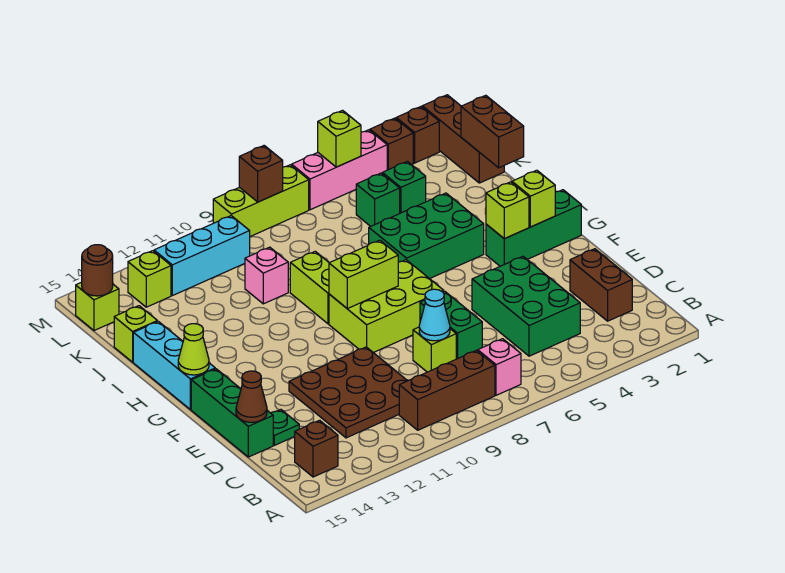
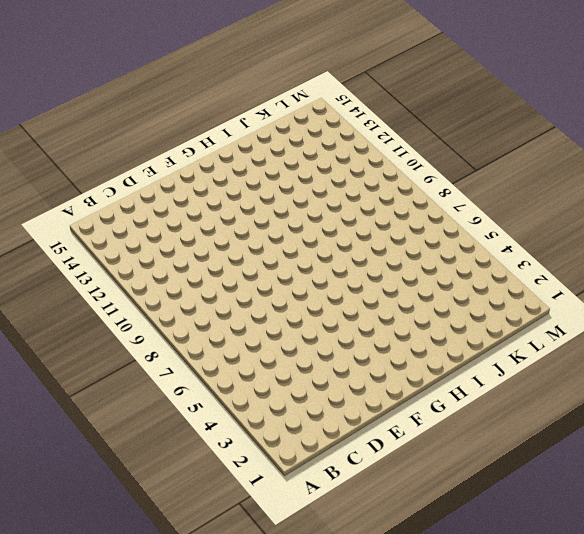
none -> pink 1x1 brick [478,339,521,395]
none -> brown 1x3 brick [399,350,495,430]
none -> brown 1x1 brick [295,420,338,477]
none -> brown 1x2 brick [570,249,632,321]

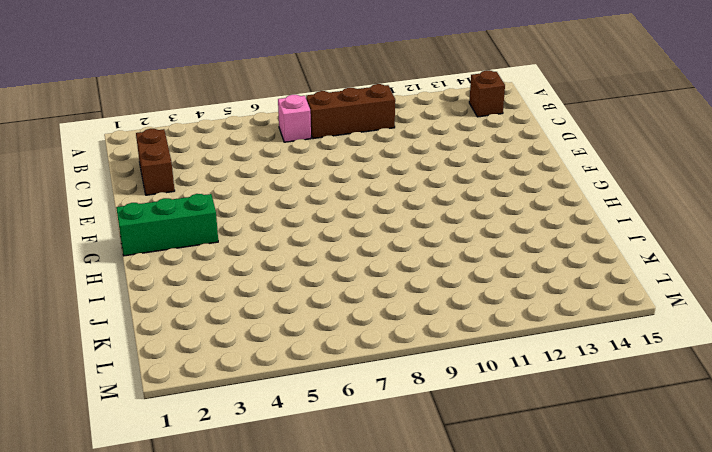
none -> green 2x3 brick [472,256,580,356]
none -> brown 3x3 plate [289,347,407,438]
none -> green 1x2 brick [420,291,482,359]
none -> lime 1x1 brick [413,327,456,372]

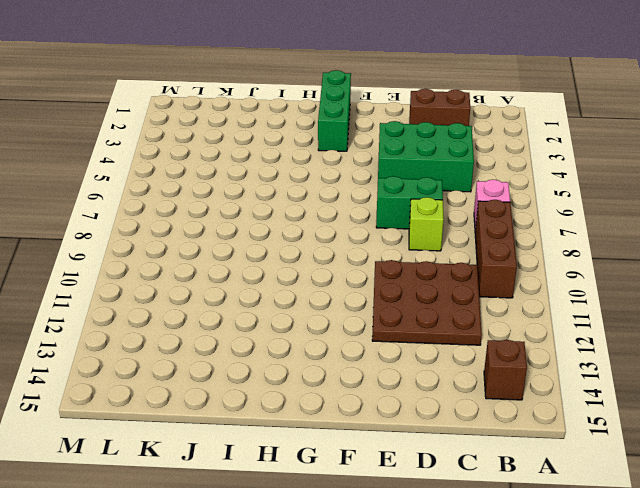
none -> green 1x1 plate [271,410,299,445]
none -> green 1x3 brick [191,369,273,457]
none -> lime 2x3 brick [329,260,444,353]
none -> cyan 1x3 brick [133,321,215,410]

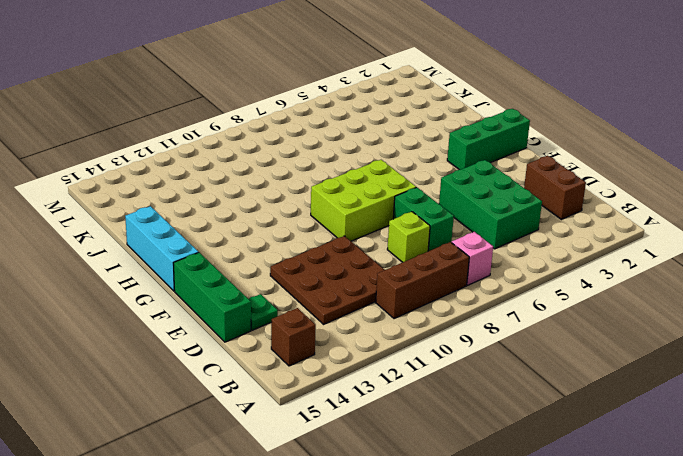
none -> green 2x3 brick [369,193,484,279]
none -> lime 1x2 brick [290,251,329,324]
none -> pink 1x1 brick [245,247,288,304]
none -> lime 1x1 brick [114,306,157,362]

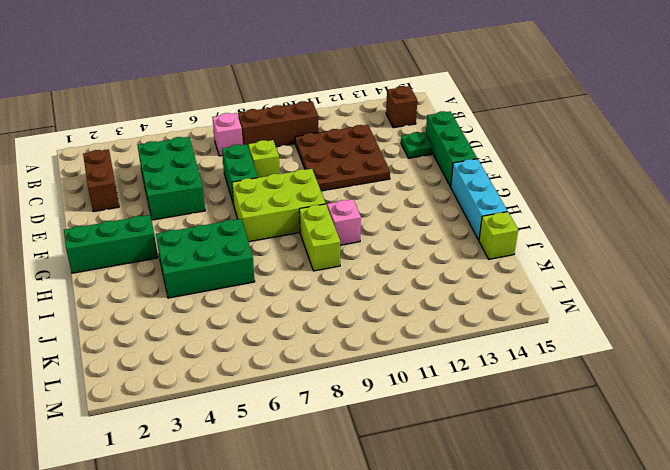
pink 1x1 brick [327,199,361,245] -> pink 1x1 brick moved to [245,247,288,304]
none -> brown 1x3 brick [422,95,504,183]
none -> green 1x1 brick [383,161,426,213]
none -> green 1x1 brick [356,173,400,226]
none -> cyan 1x3 brick [154,216,250,296]

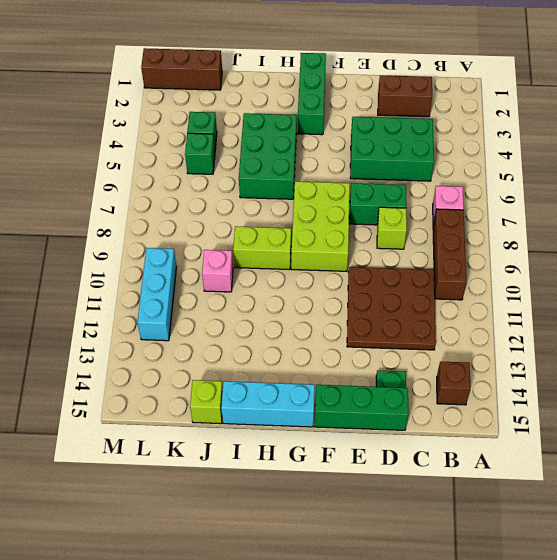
none -> lime 1x1 brick [128,251,171,307]
none -> lime 1x1 brick [76,282,119,331]
none -> brown 1x1 brick [396,107,439,163]
none -> brown 1x1 brick [370,118,413,170]

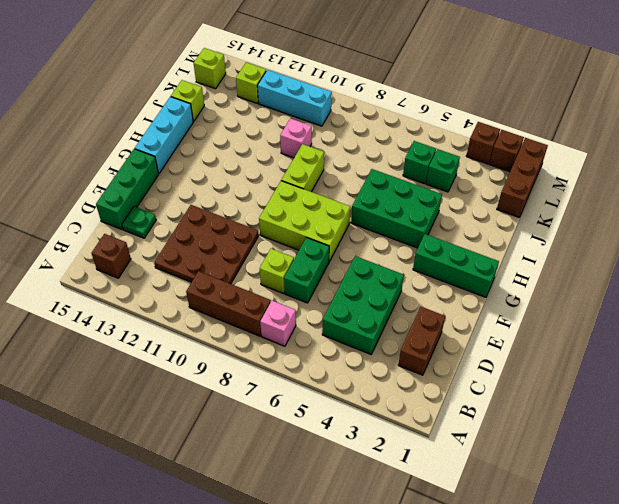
none -> pink 1x3 brick [292,130,387,210]
none -> lime 1x3 brick [213,165,309,236]
none -> cyan 1x1 cone [419,289,450,341]
none -> brown 1x1 cone [236,371,267,422]

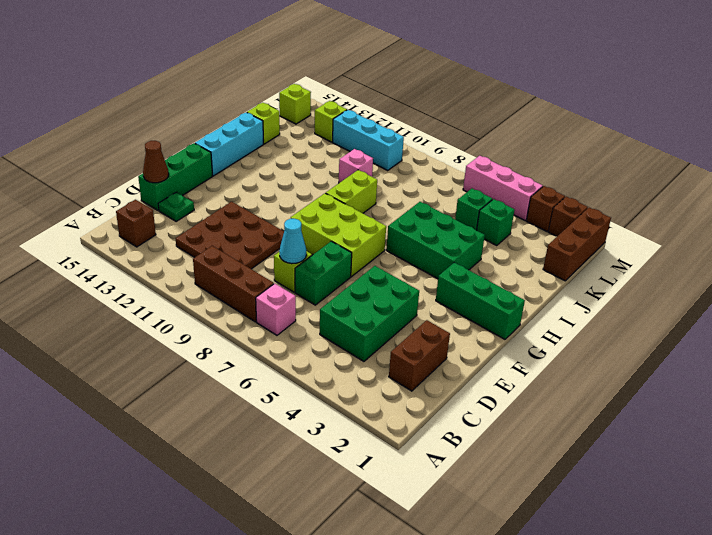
none -> lime 1x3 brick [213,165,309,236]
none -> lime 1x1 brick [512,170,555,227]
none -> lime 1x1 brick [486,182,529,239]
none -> lime 1x2 brick [329,240,398,309]

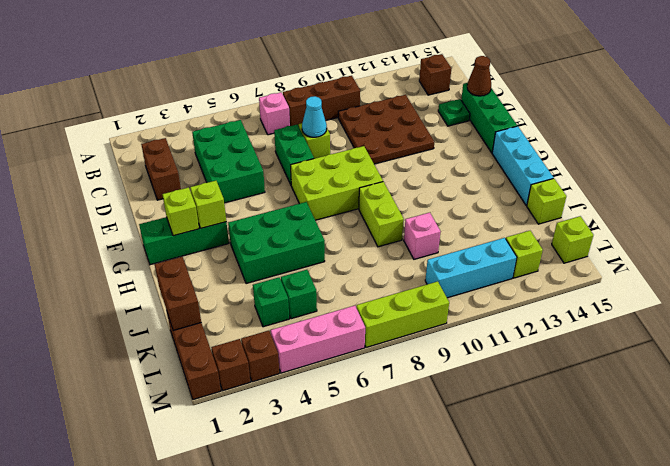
none -> lime 1x2 brick [329,240,398,309]
none -> lime 1x1 cone [178,324,209,375]
none -> brown 1x1 round brick [82,245,113,296]
none -> lime 1x1 brick [318,110,361,167]

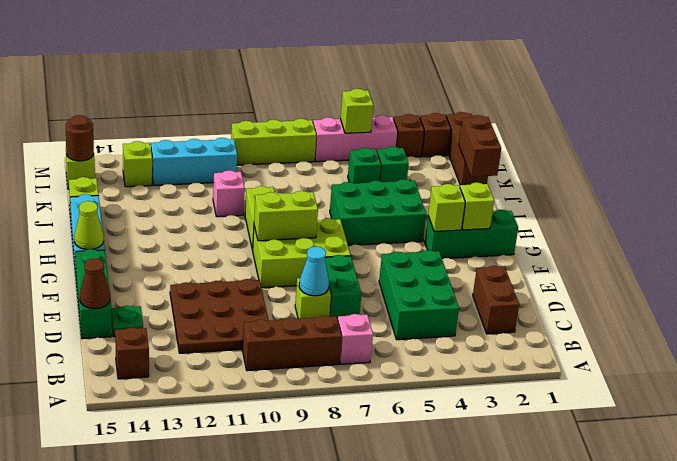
none -> brown 1x1 brick [239,146,283,202]

